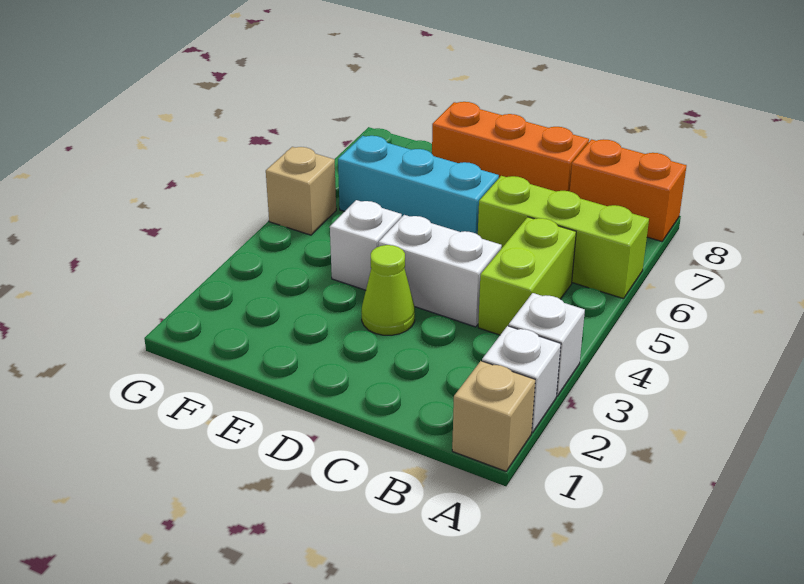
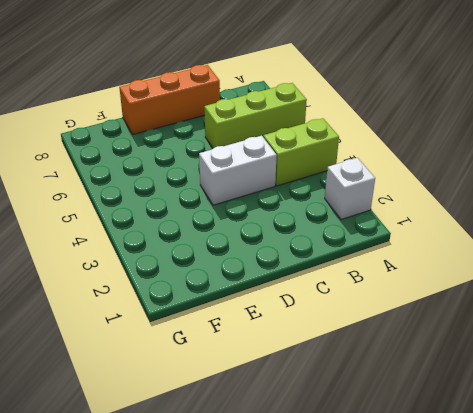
lime 1x2 brick [263,118,339,186] -> lime 1x2 brick turned to [478,217,576,335]
none -> tan 1x1 brick [452,361,535,471]
none -> white 1x1 brick [509,293,585,396]
none -> orange 1x2 brick [570,139,686,241]

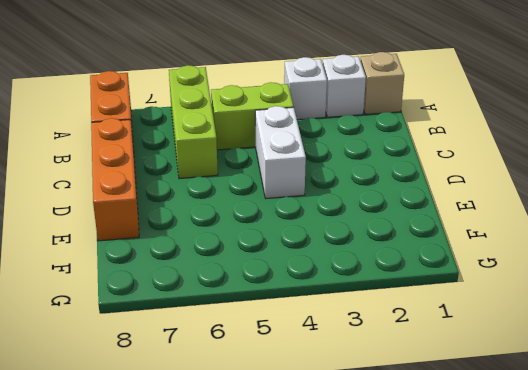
none -> lime 1x1 cone [362,245,415,335]
none -> cyan 1x3 brick [338,136,499,234]
none -> white 1x1 brick [330,200,402,290]

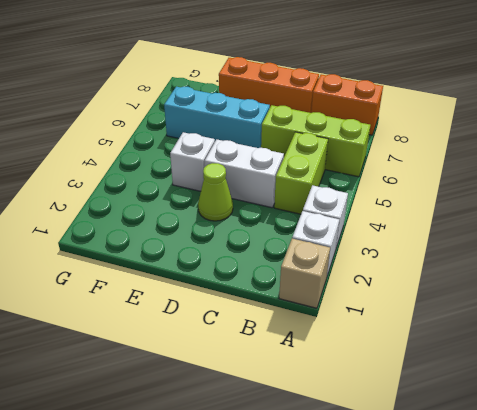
none -> tan 1x1 brick [266,147,336,235]

